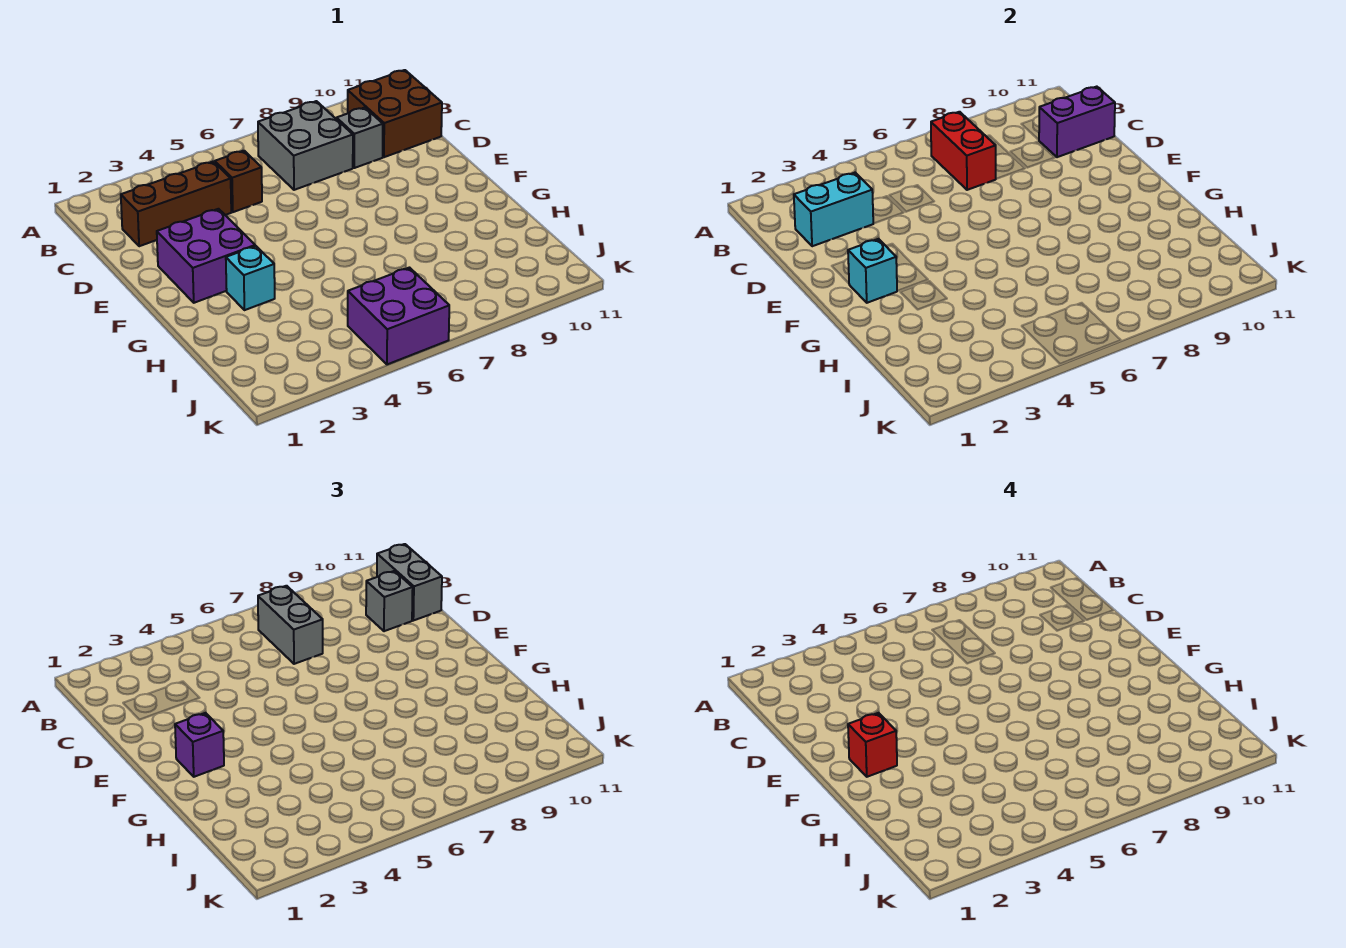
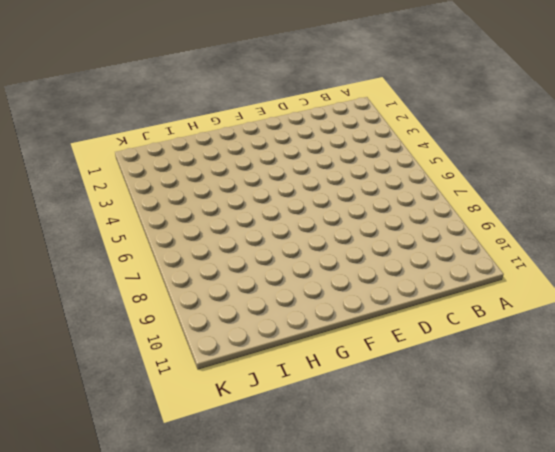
none -> grey 2x2 brick [258,101,353,190]
none -> brown 2x2 brick [348,70,442,157]
none -> brown 1x3 brick [121,162,231,246]

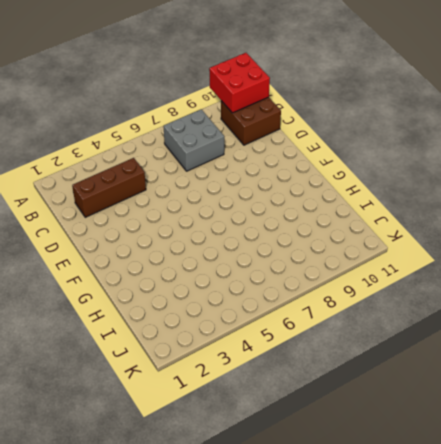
red 2x2 brick [209,53,270,113] -> none
none -> brown 1x1 brick [215,151,262,212]
none -> grey 1x1 brick [336,108,383,168]
none -> purple 2x2 brick [157,209,255,303]

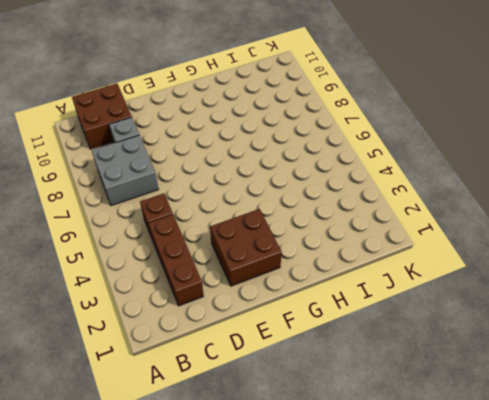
brown 2x2 brick [210,209,282,286] -> purple 2x2 brick [157,209,255,303]
none -> cyan 1x1 brick [226,246,275,310]
none -> purple 2x2 brick [348,268,449,364]
none -> red 1x2 brick [931,112,996,190]

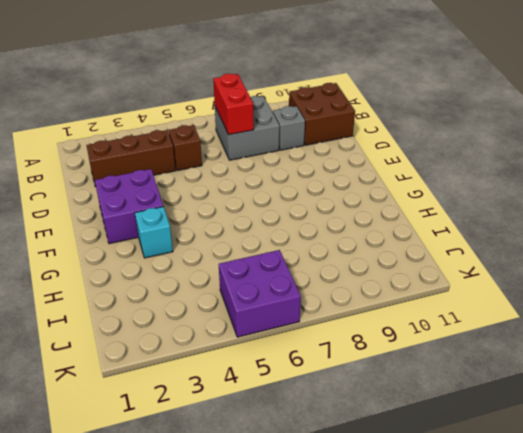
none -> cyan 1x2 brick [794,173,874,246]
none -> purple 1x2 brick [1039,87,1115,157]
none -> cyan 1x1 brick [848,239,897,303]

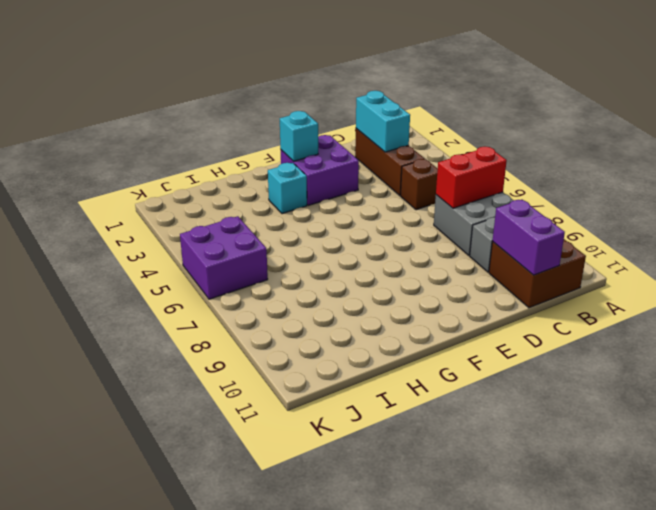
none -> grey 1x2 brick [258,586,323,664]
none -> grey 1x2 brick [377,544,442,621]
none -> grey 1x1 brick [366,571,413,631]

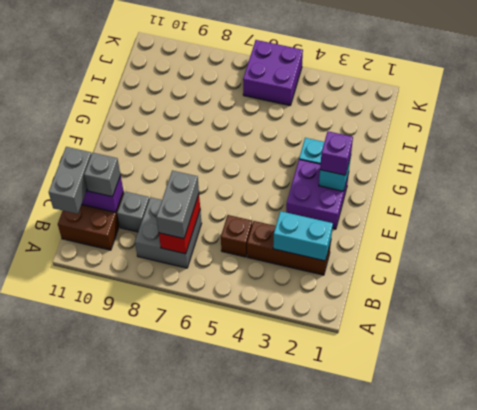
none -> red 1x1 brick [848,713,897,777]

